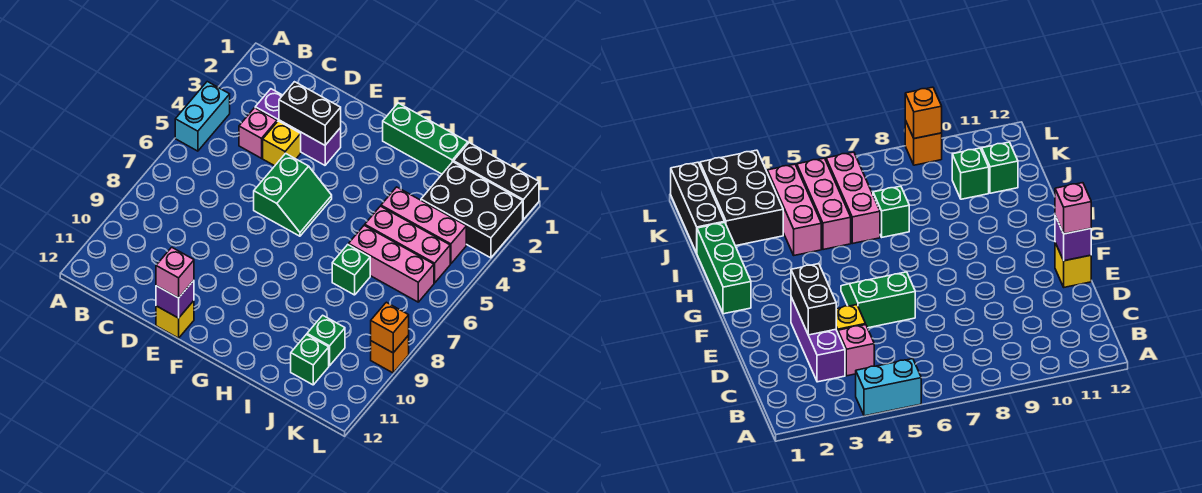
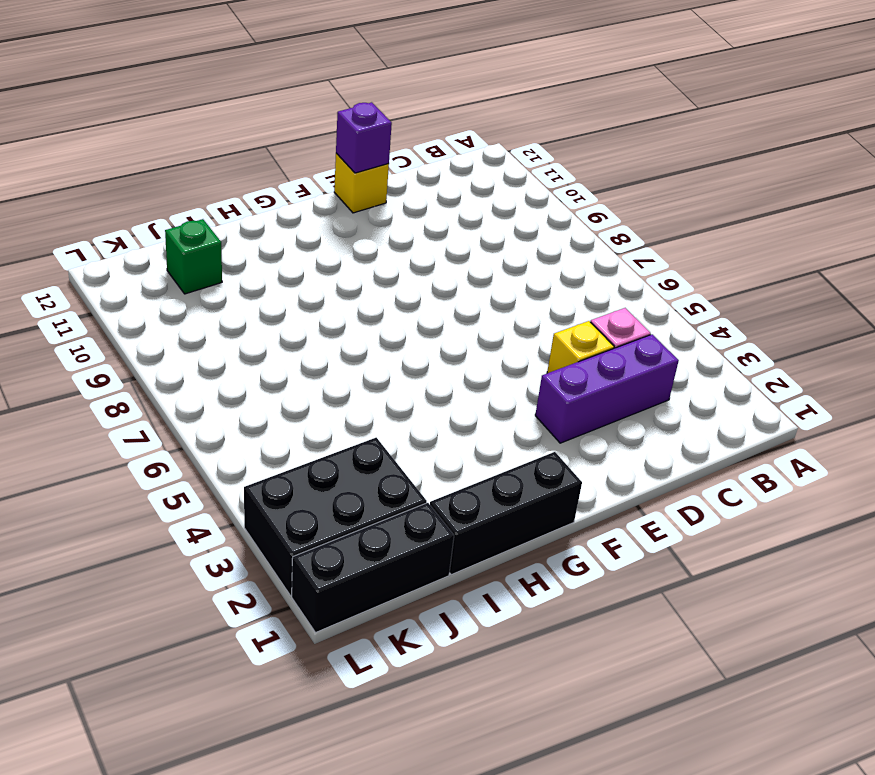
black 1x3 brick [430,452,582,575] -> green 1x3 brick [383,103,468,174]
none -> cyan 1x2 brick [175,82,230,151]
none -> green 2x2 slope [254,153,332,236]
none -> pink 1x3 brick [381,187,466,264]

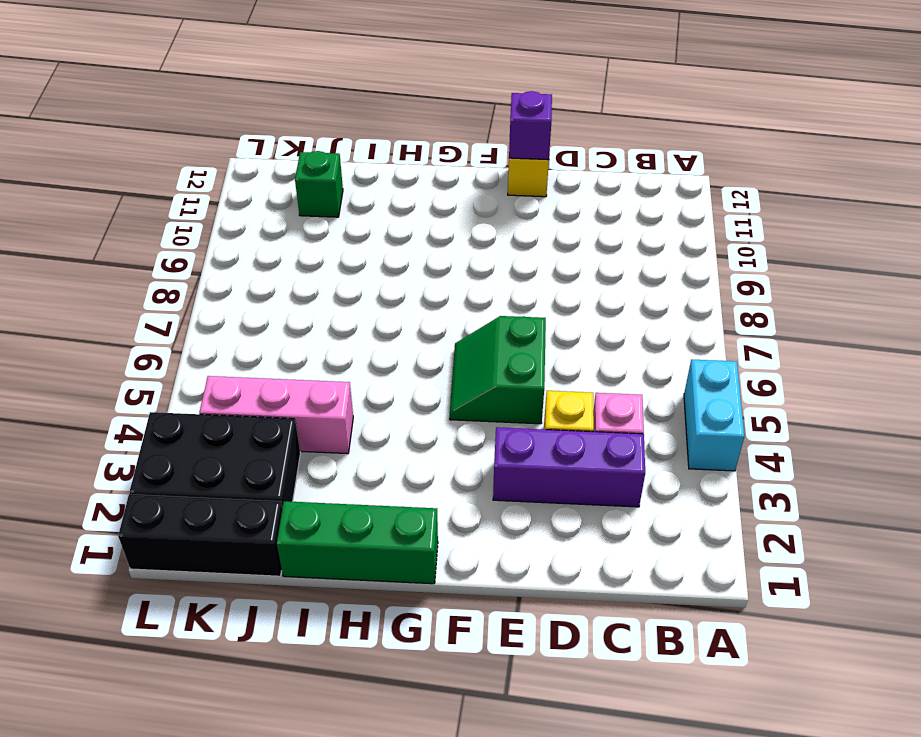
none -> pink 1x3 brick [365,206,450,283]
none -> pink 1x3 brick [349,225,434,302]
none -> green 1x1 brick [332,245,370,295]

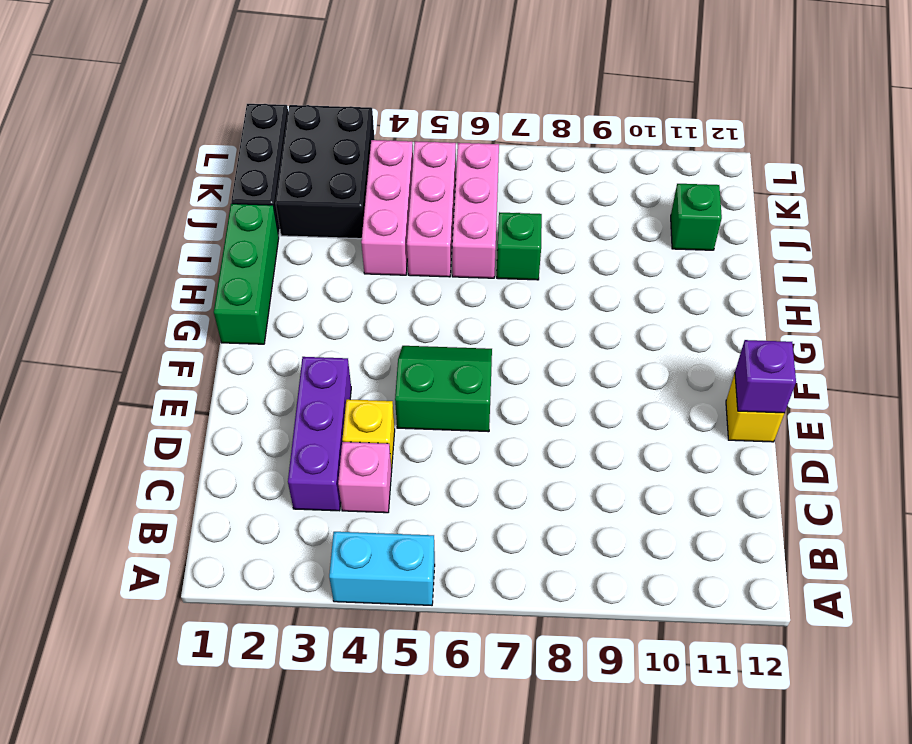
none -> green 1x1 brick [307,315,345,366]
none -> orange 1x1 brick [371,335,409,373]
none -> black 1x2 brick [279,82,341,145]

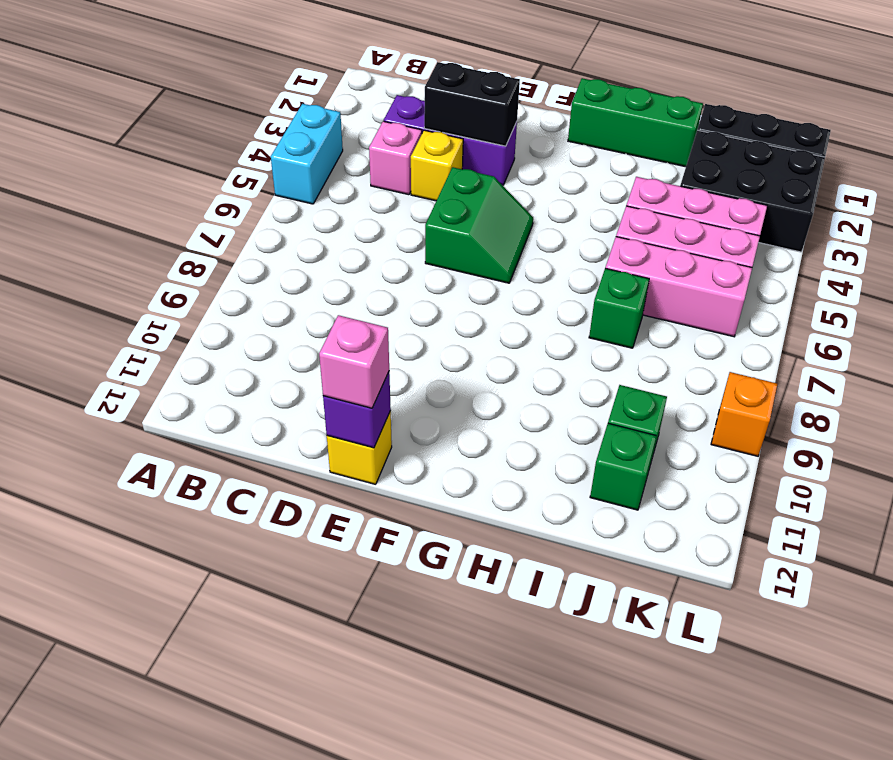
none -> orange 1x1 brick [371,302,409,353]

